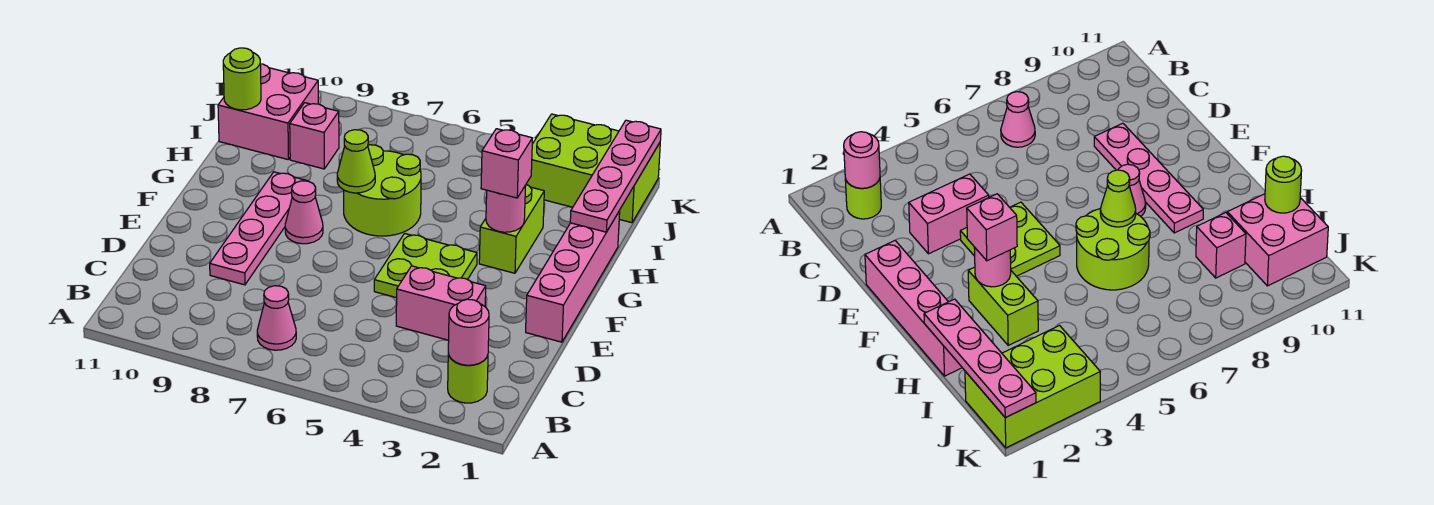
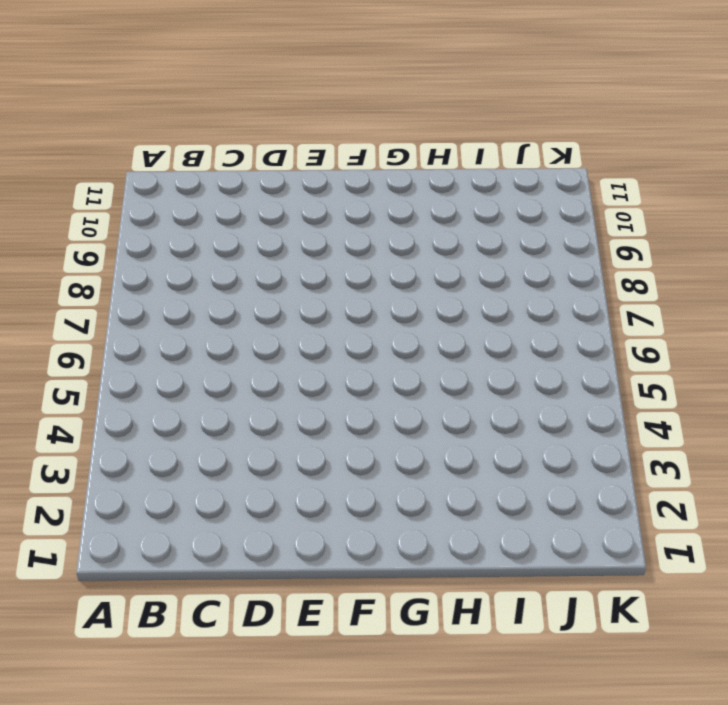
none -> lime 1x1 round brick [448,353,488,403]
none -> pink 1x1 cone [257,286,296,350]
none -> pink 1x2 brick [396,266,486,340]

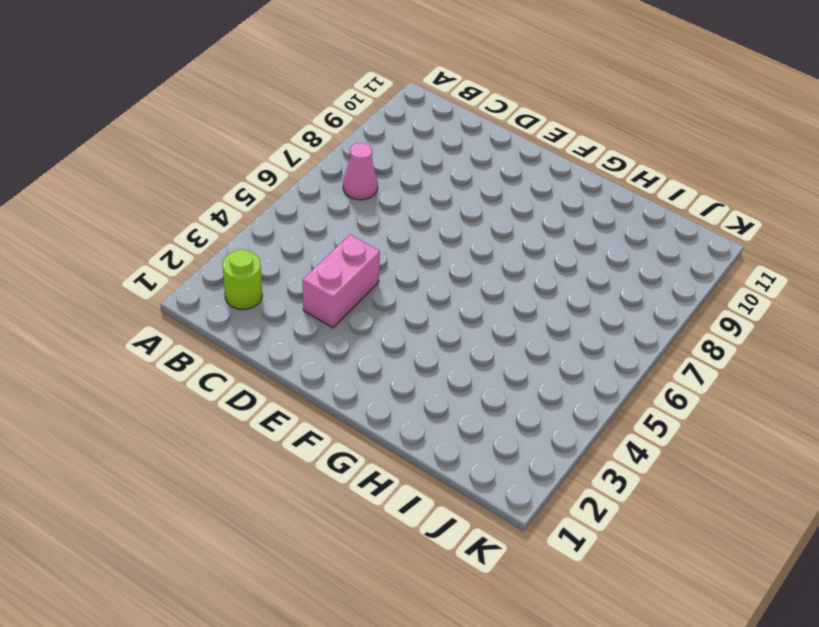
none -> pink 1x4 plate [210,172,307,285]
none -> pink 1x4 brick [526,211,620,342]
none -> lime 2x2 plate [374,233,477,298]

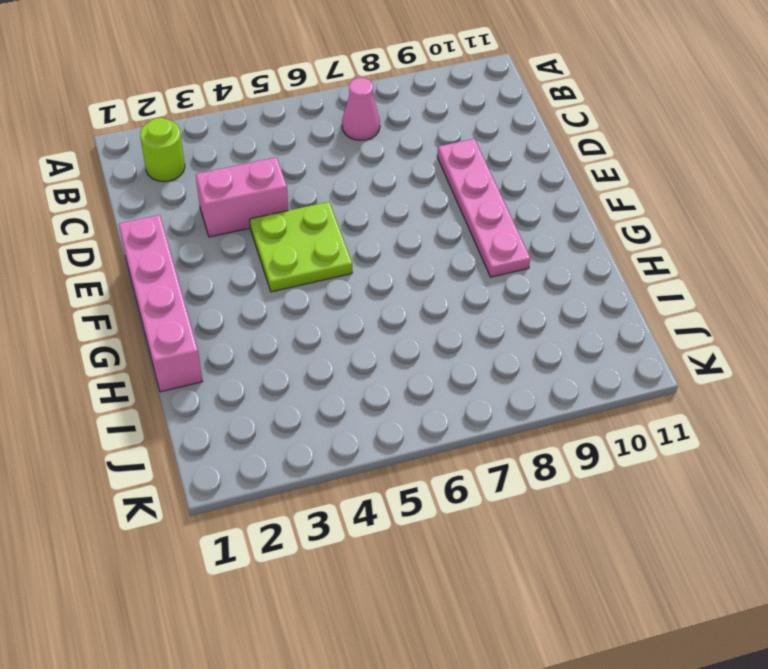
none -> pink 1x1 cone [285,181,323,244]
none -> lime 1x2 brick [479,185,544,273]
none -> lime 2x2 round brick [344,145,421,236]

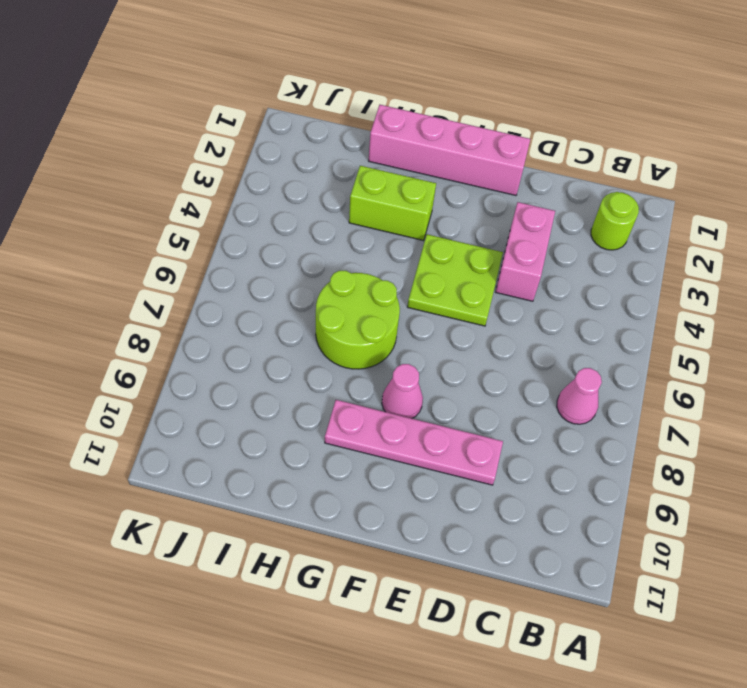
none -> pink 1x1 brick [290,103,339,169]
none -> pink 2x2 brick [218,64,318,160]
none -> lime 2x3 brick [526,114,660,223]

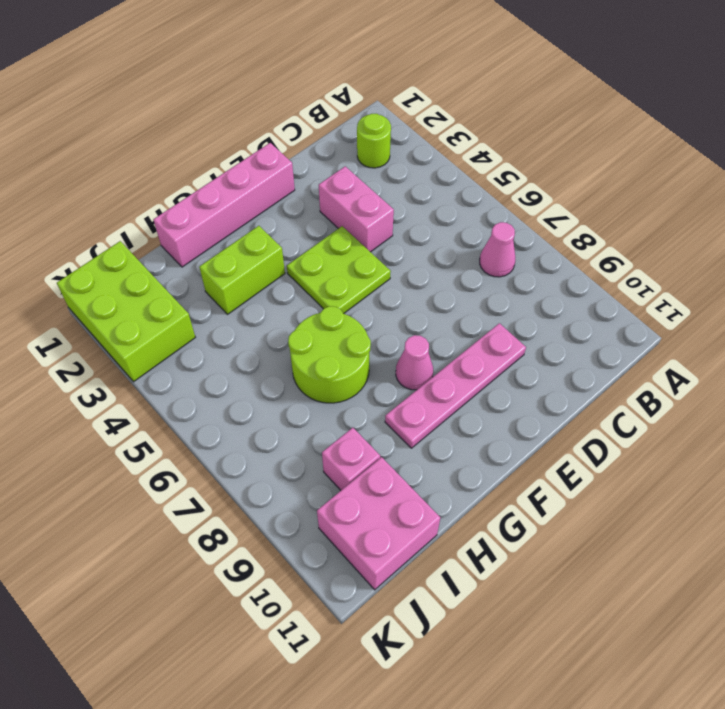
none -> pink 1x1 round brick [448,299,489,365]
none -> pink 1x1 round brick [486,185,526,232]
none -> lime 1x1 cone [337,130,375,193]

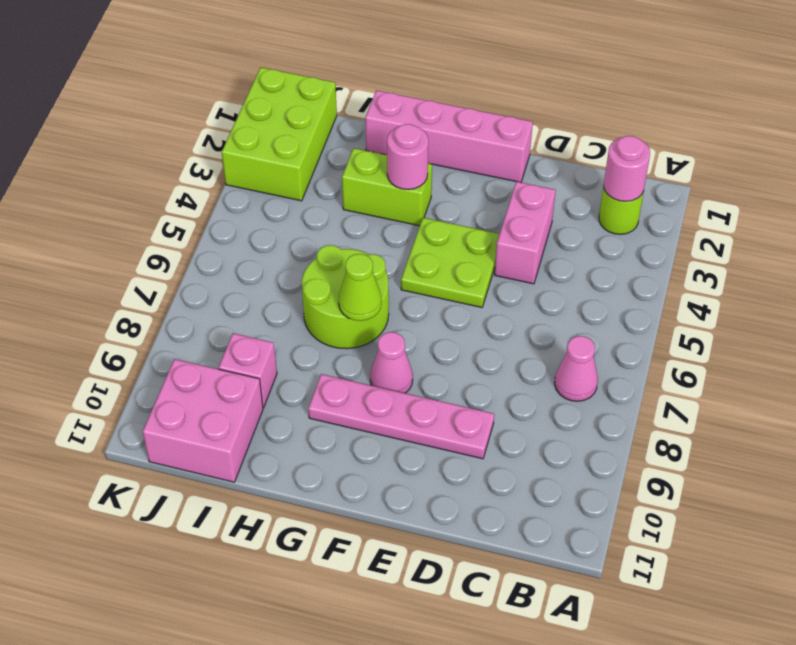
none -> pink 1x4 plate [570,120,661,232]
none -> lime 1x1 round brick [223,48,261,110]
none -> pink 1x1 brick [481,129,533,198]

